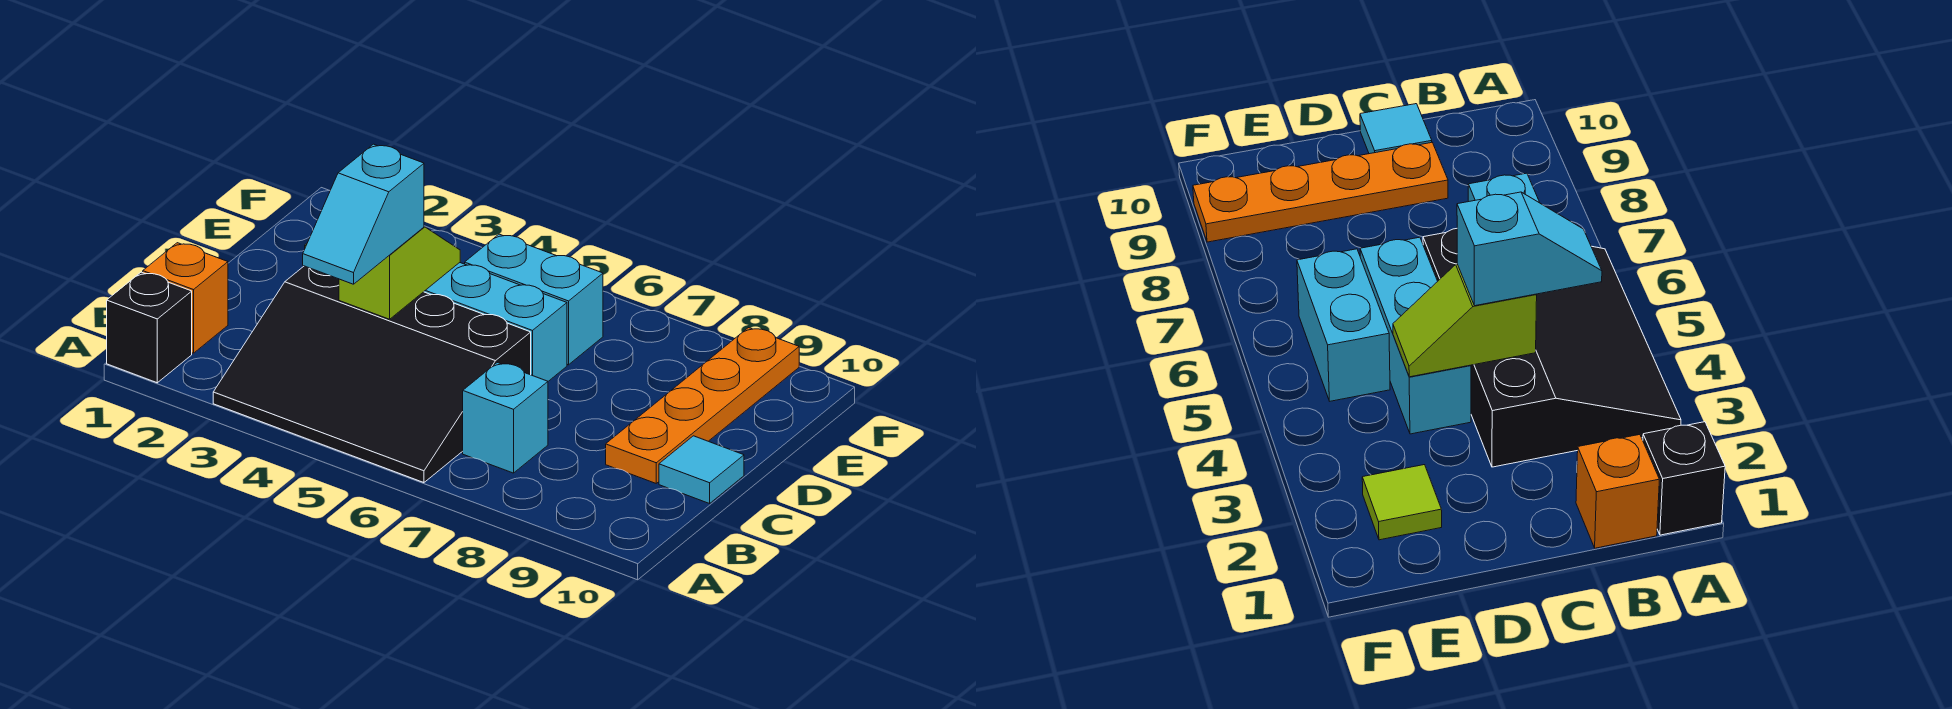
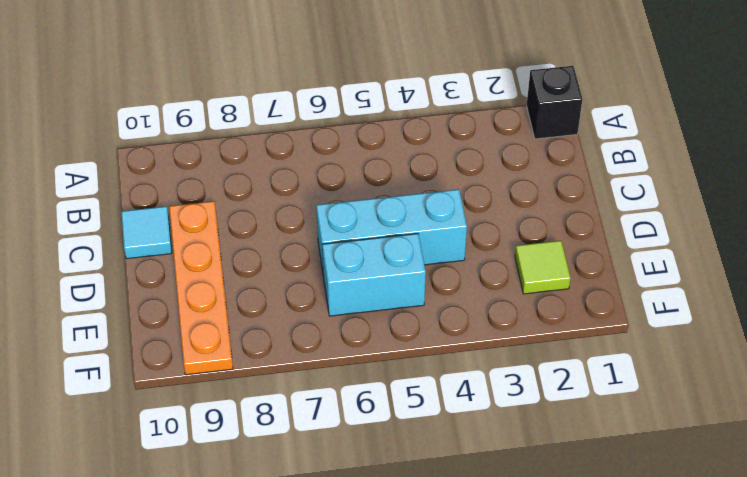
none -> black 3x4 slope [213,266,531,483]
none -> orange 1x1 brick [143,243,228,353]

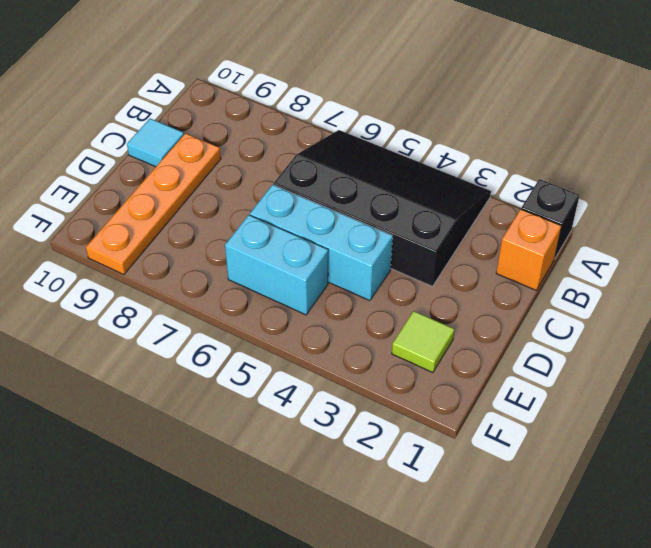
none -> cyan 1x1 brick [463,363,548,473]
none -> lime 1x2 slope [339,227,460,319]

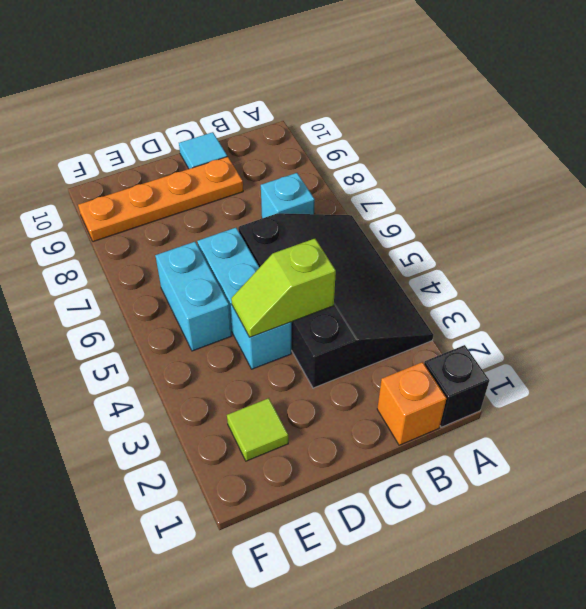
none -> cyan 1x2 slope [303,144,424,284]

